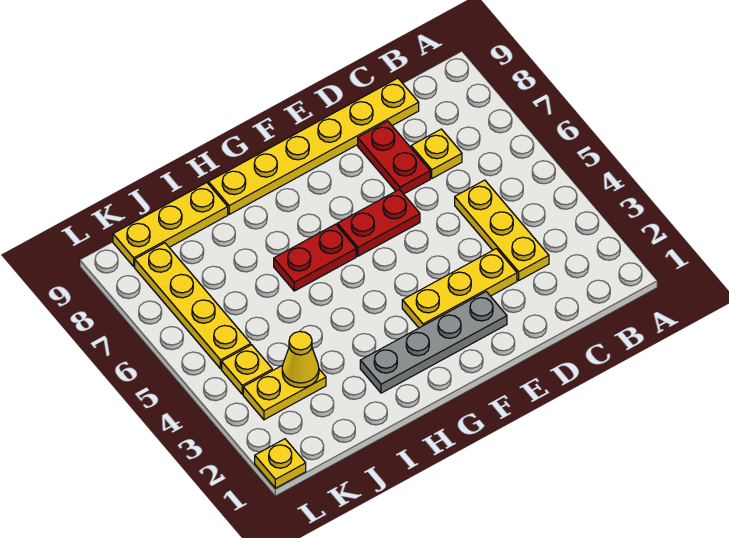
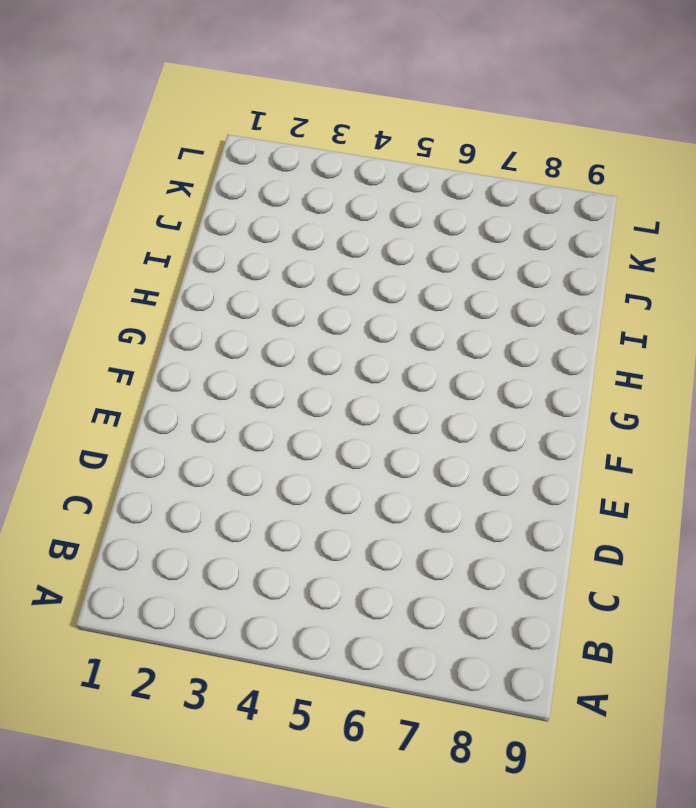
none -> yellow 1x3 plate [455,180,549,280]
none -> yellow 1x1 plate [411,129,462,178]
none -> yellow 1x6 plate [209,78,419,214]

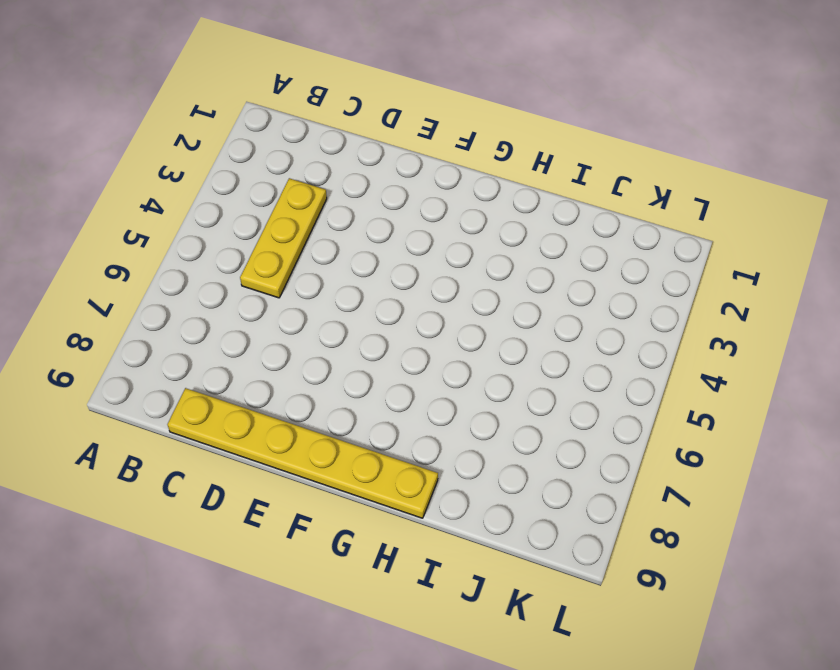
none -> yellow 1x1 plate [411,129,462,178]
none -> yellow 1x3 plate [402,249,517,328]
none -> red 1x2 plate [358,121,430,194]

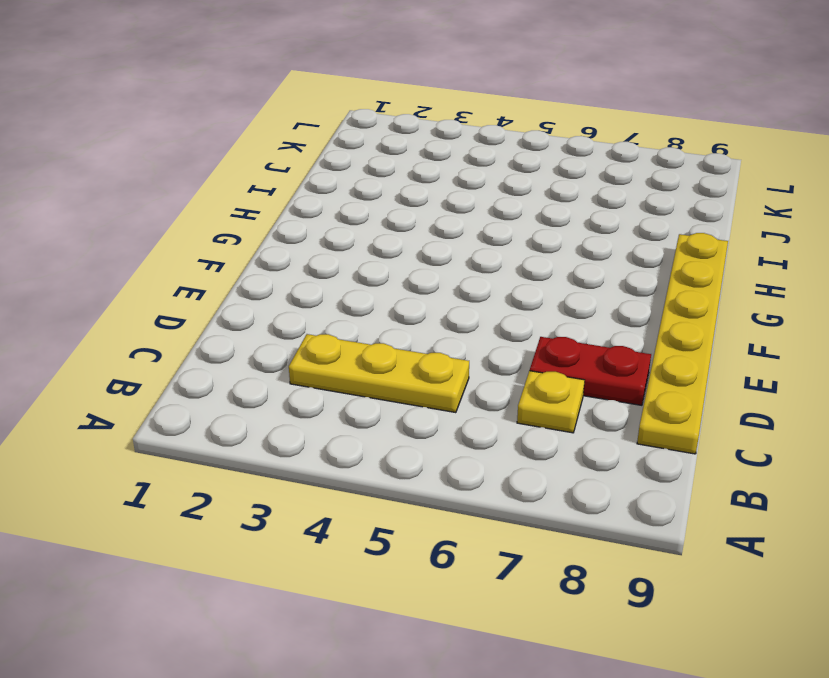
none -> yellow 1x3 plate [402,249,517,328]
none -> grey 1x4 plate [360,292,507,393]
none -> red 1x2 plate [337,189,420,256]

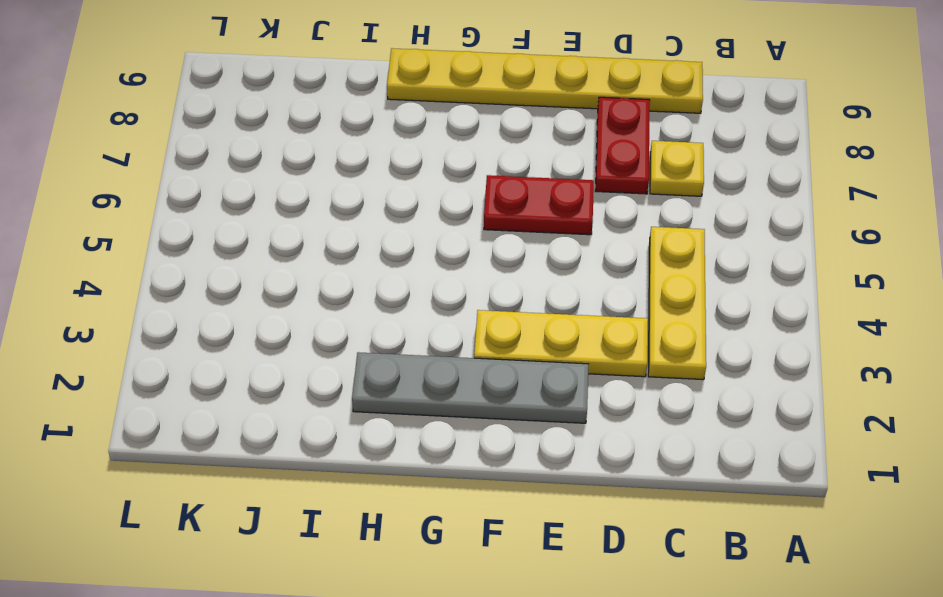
none -> red 1x2 plate [274,224,356,291]
none -> yellow 1x3 plate [113,183,228,266]
none -> yellow 1x2 plate [243,365,326,420]

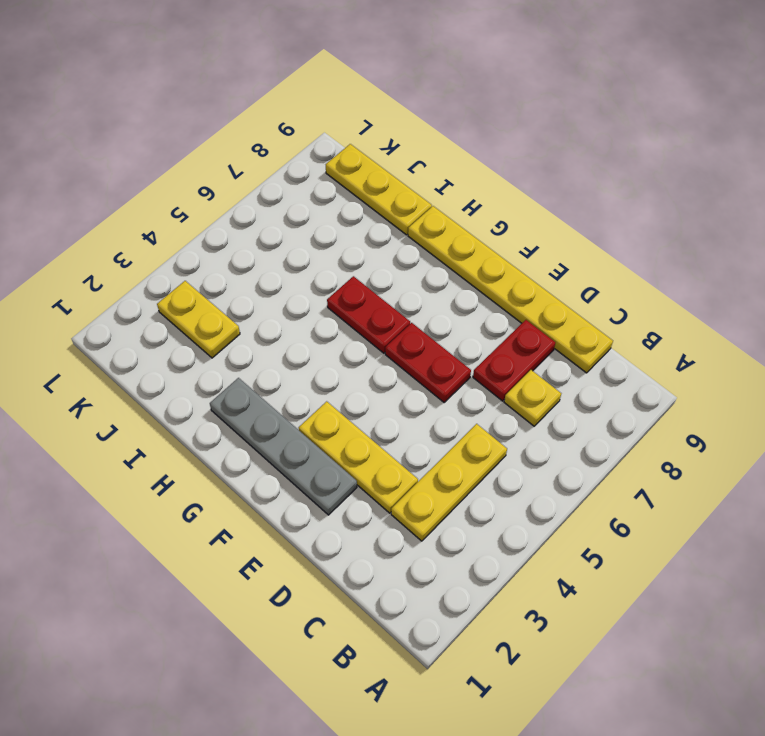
none -> yellow 1x1 plate [222,345,272,394]
none -> yellow 1x4 plate [135,243,251,369]
none -> yellow 1x1 plate [255,439,306,488]

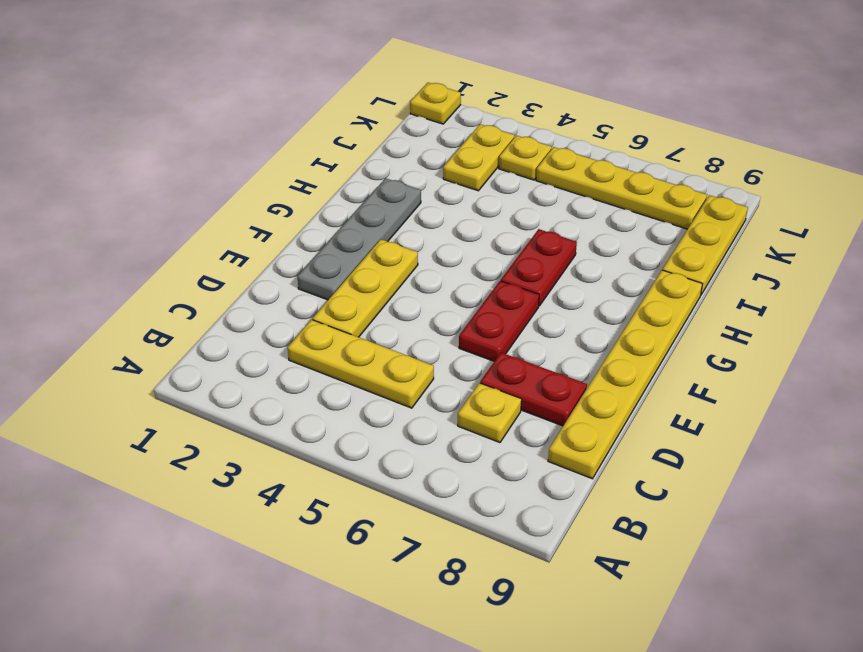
none -> yellow 1x1 cone [282,331,319,388]

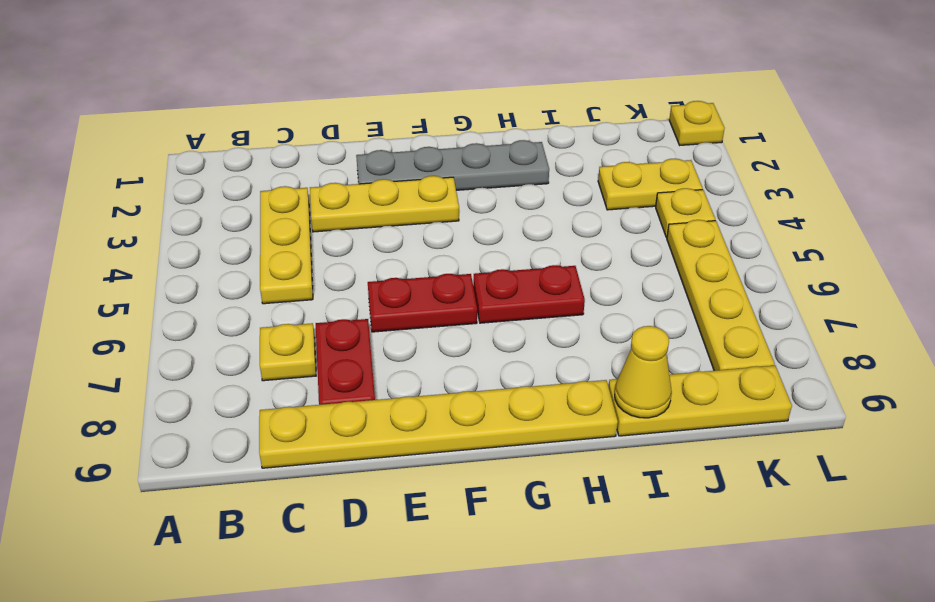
yellow 1x1 cone [615,326,672,418] -> yellow 1x1 cone moved to [282,331,319,388]

